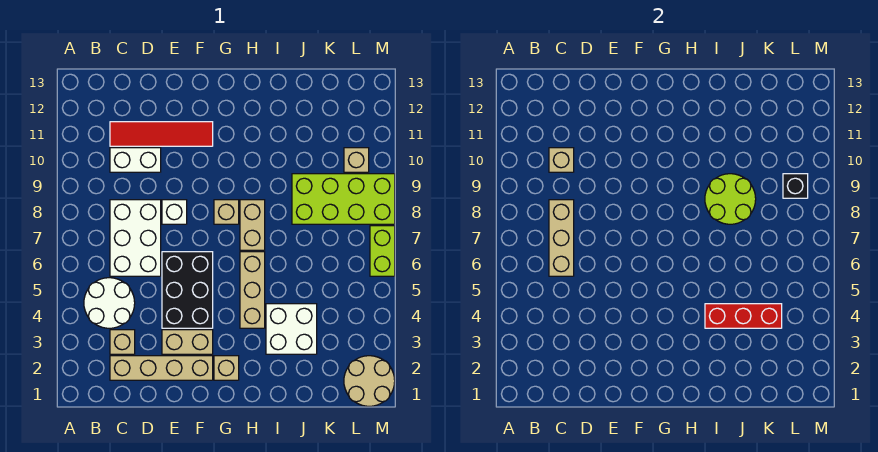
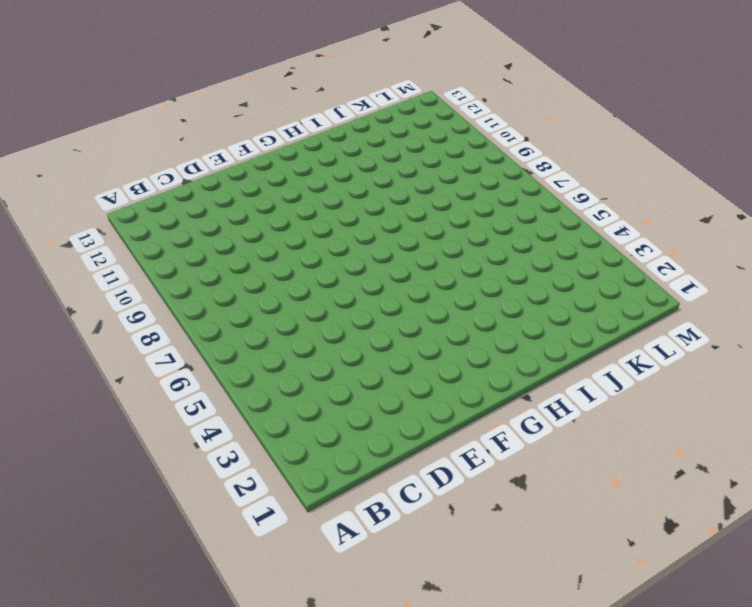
none -> white 2x2 round brick [84,278,135,328]
none -> tan 1x4 brick [110,356,213,380]
none -> tan 1x1 brick [110,330,135,354]

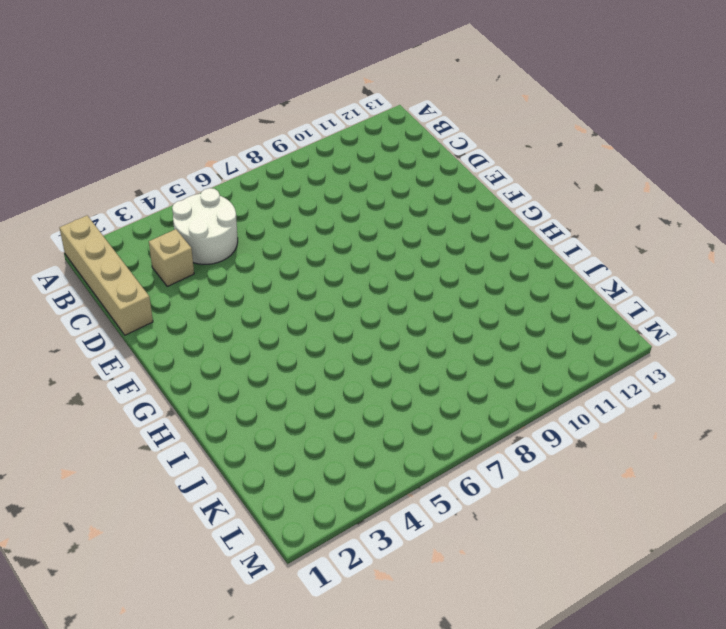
tan 1x4 brick [59,216,153,335] -> tan 1x4 brick moved to [110,356,213,380]
none -> white 2x3 brick [110,200,161,276]
none -> white 1x2 brick [110,148,161,172]
none -> red 1x4 tile [110,122,213,146]

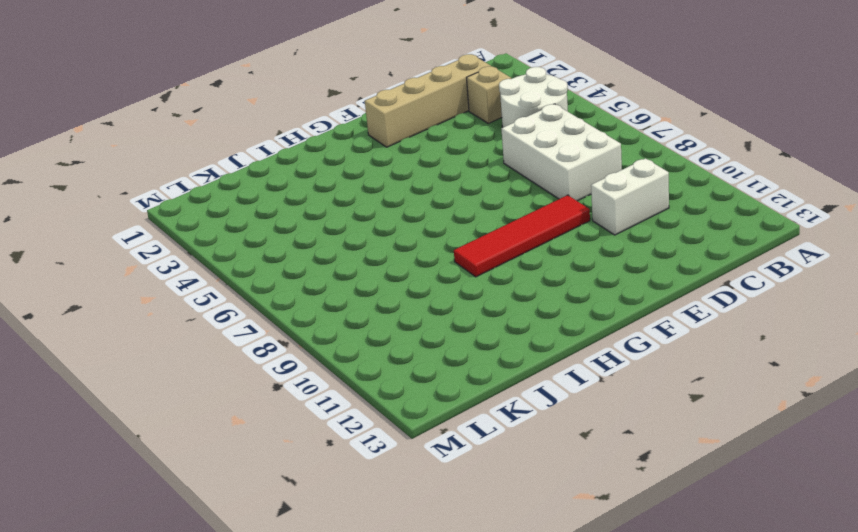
red 1x4 tile [454,195,590,277] -> red 1x4 tile moved to [110,122,213,146]
none -> tan 1x2 brick [162,330,213,354]
none -> black 2x3 brick [162,252,213,328]
none -> white 1x1 brick [162,200,187,224]

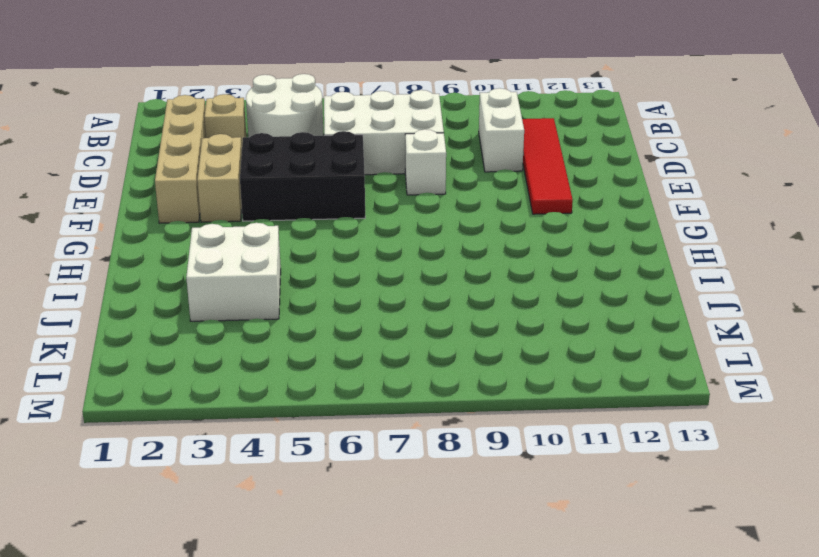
none -> tan 1x1 brick [214,356,239,380]
none -> tan 1x1 brick [214,200,239,224]
none -> tan 1x3 brick [240,252,265,328]

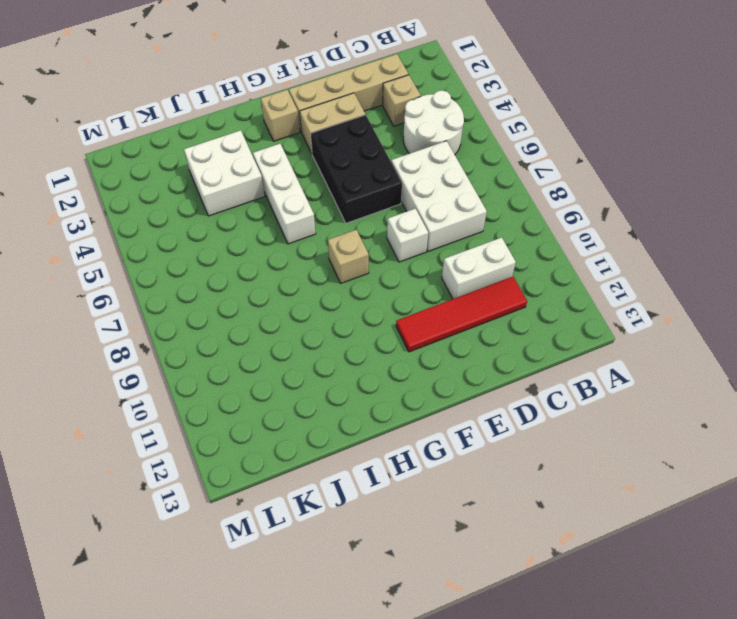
white 1x3 brick [253,144,316,244] -> tan 1x3 brick [240,252,265,328]
none -> tan 1x2 brick [240,200,265,250]
none -> lime 2x4 brick [292,174,395,224]
none -> tan 2x2 round brick [344,356,395,406]

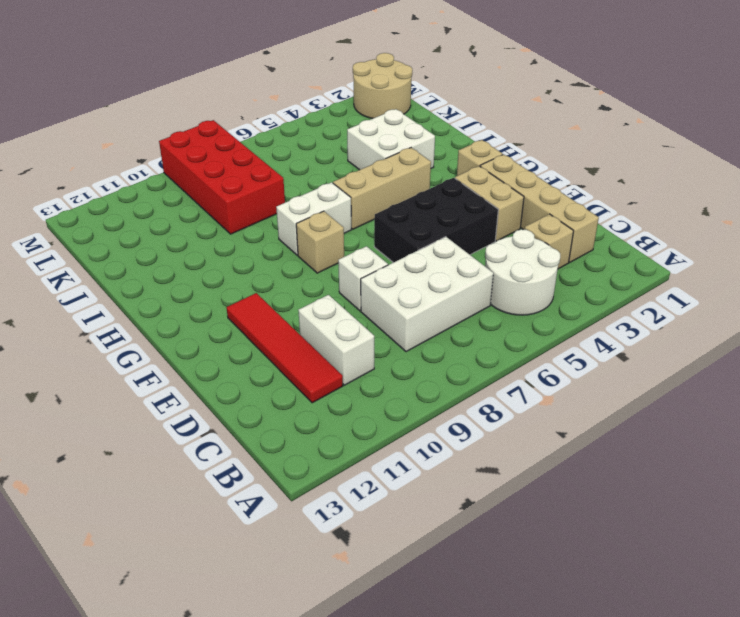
white 1x2 brick [276,182,352,255] -> tan 1x2 brick [240,200,265,250]
red 2x4 brick [159,120,285,234] -> lime 2x4 brick [292,174,395,224]
none -> tan 1x1 brick [344,148,369,172]
none -> lime 1x2 brick [370,226,395,276]
none -> tan 1x3 brick [549,200,574,276]

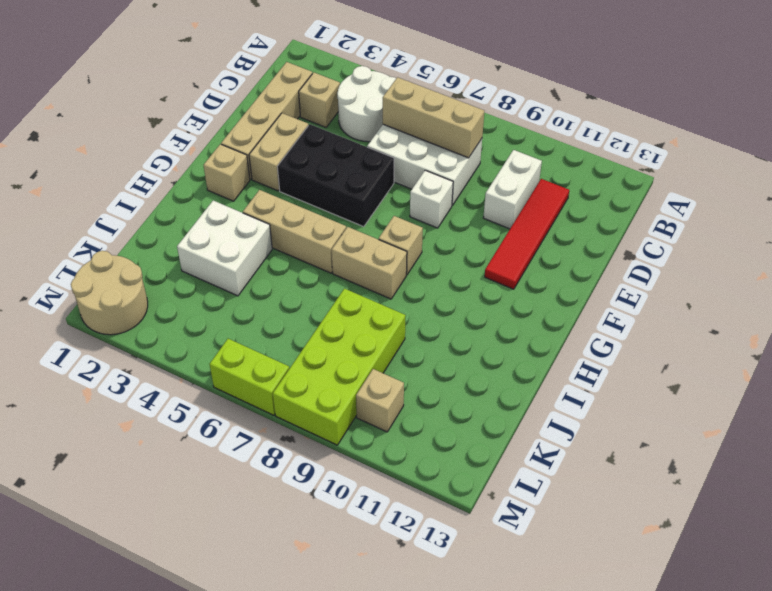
none -> tan 1x1 brick [549,148,574,172]
none -> red 1x3 brick [705,304,782,328]
none -> lime 2x2 round brick [705,174,756,224]

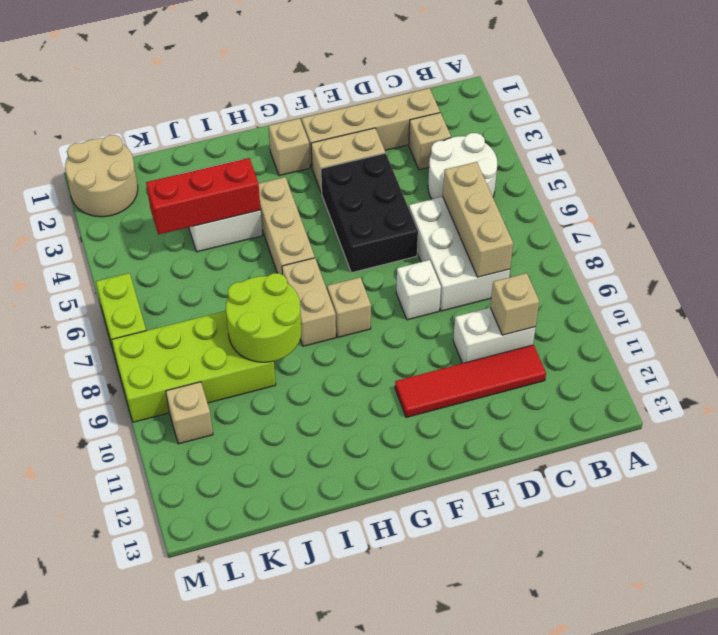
none -> black 1x1 brick [783,174,808,198]

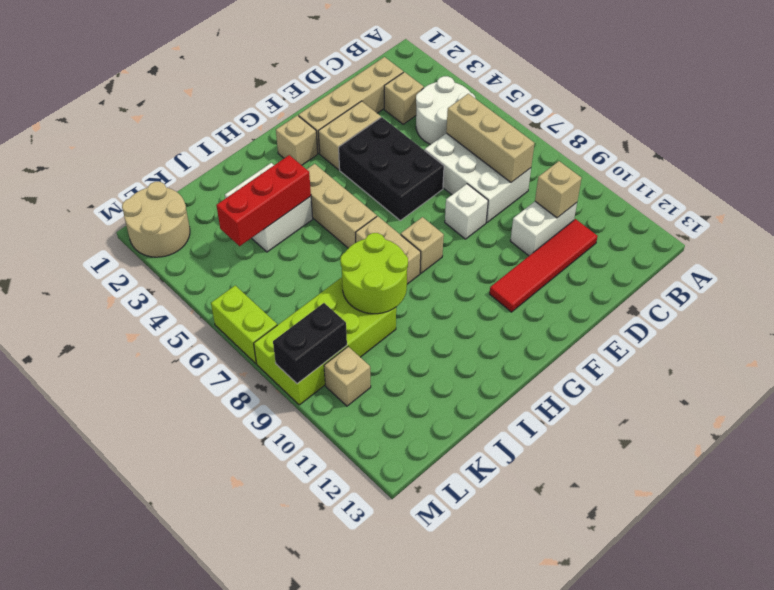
black 1x2 brick [273,303,347,384] -> black 1x1 brick [783,174,808,198]

